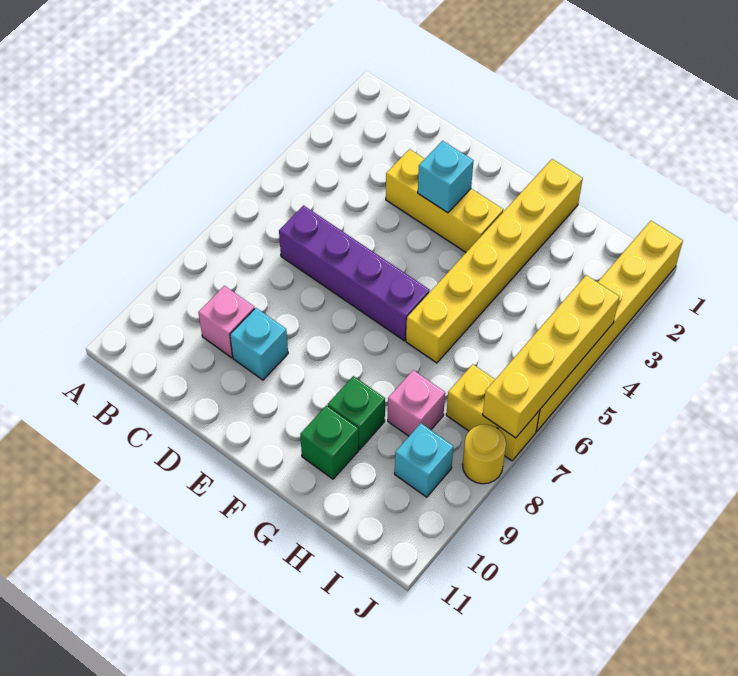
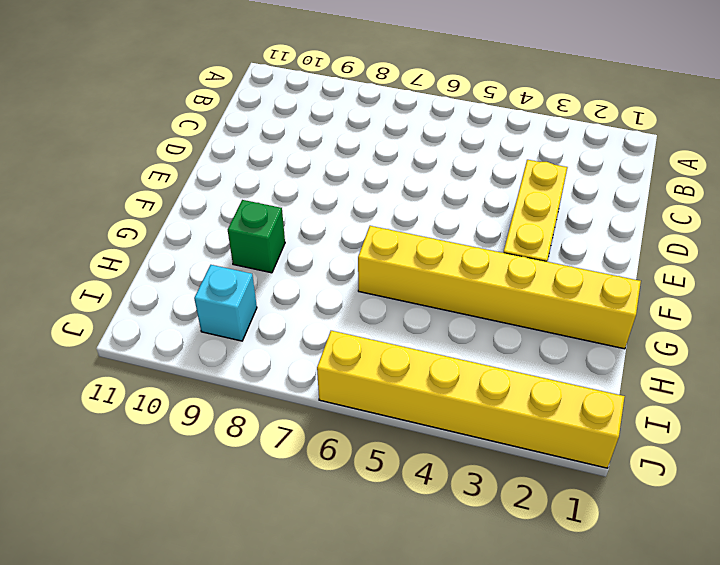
none -> purple 1x4 brick [279,206,430,341]
none -> pink 1x1 brick [198,286,255,358]
none -> cyan 1x1 brick [230,308,288,380]

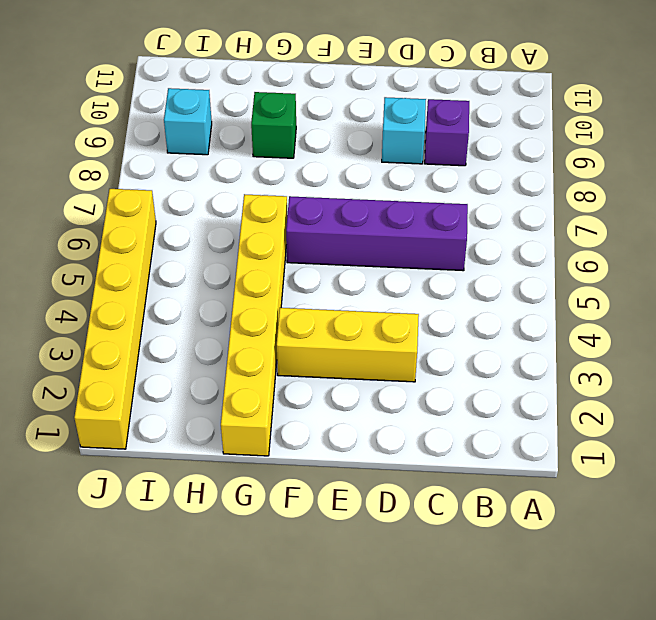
purple 1x1 brick [425,99,469,166] -> pink 1x1 brick [198,286,255,358]
none -> green 1x1 brick [300,405,359,479]
none -> pink 1x1 brick [388,370,445,436]
none -> yellow 1x2 brick [446,364,540,461]

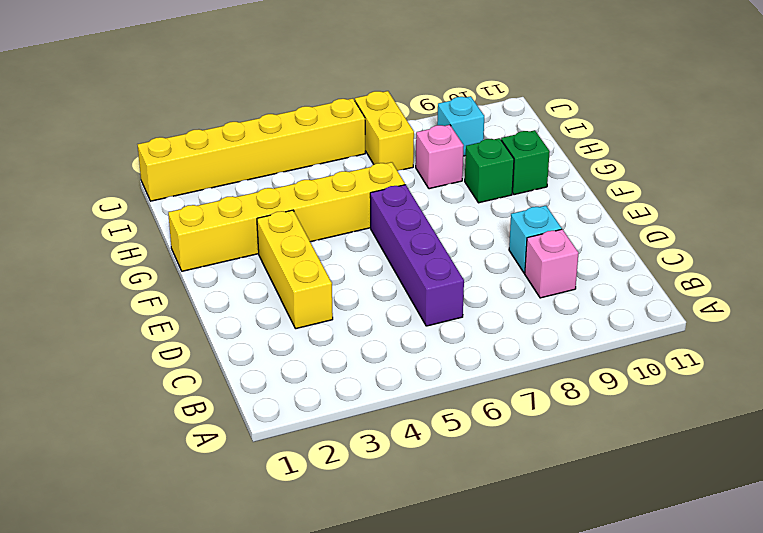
none -> yellow 1x1 round brick [462,424,506,484]
none -> cyan 1x1 brick [418,141,473,213]
none -> yellow 1x4 brick [483,275,619,438]

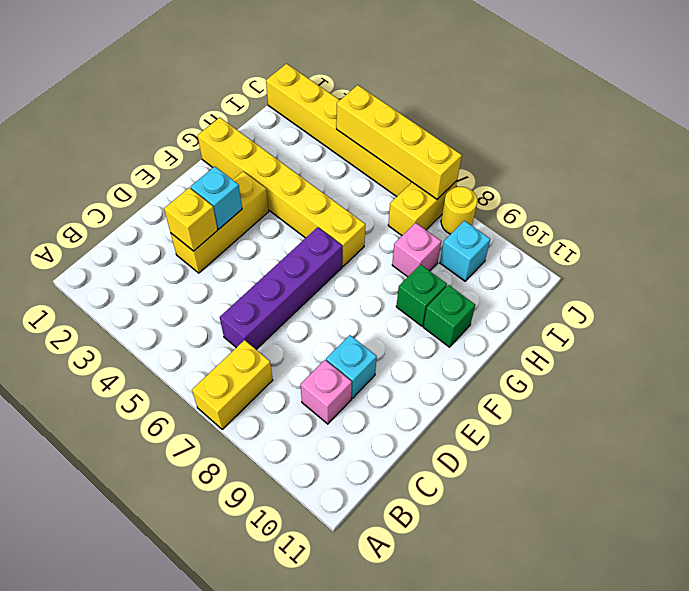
yellow 1x2 brick [192,340,273,430] -> none
yellow 1x1 brick [164,188,218,251] -> none

